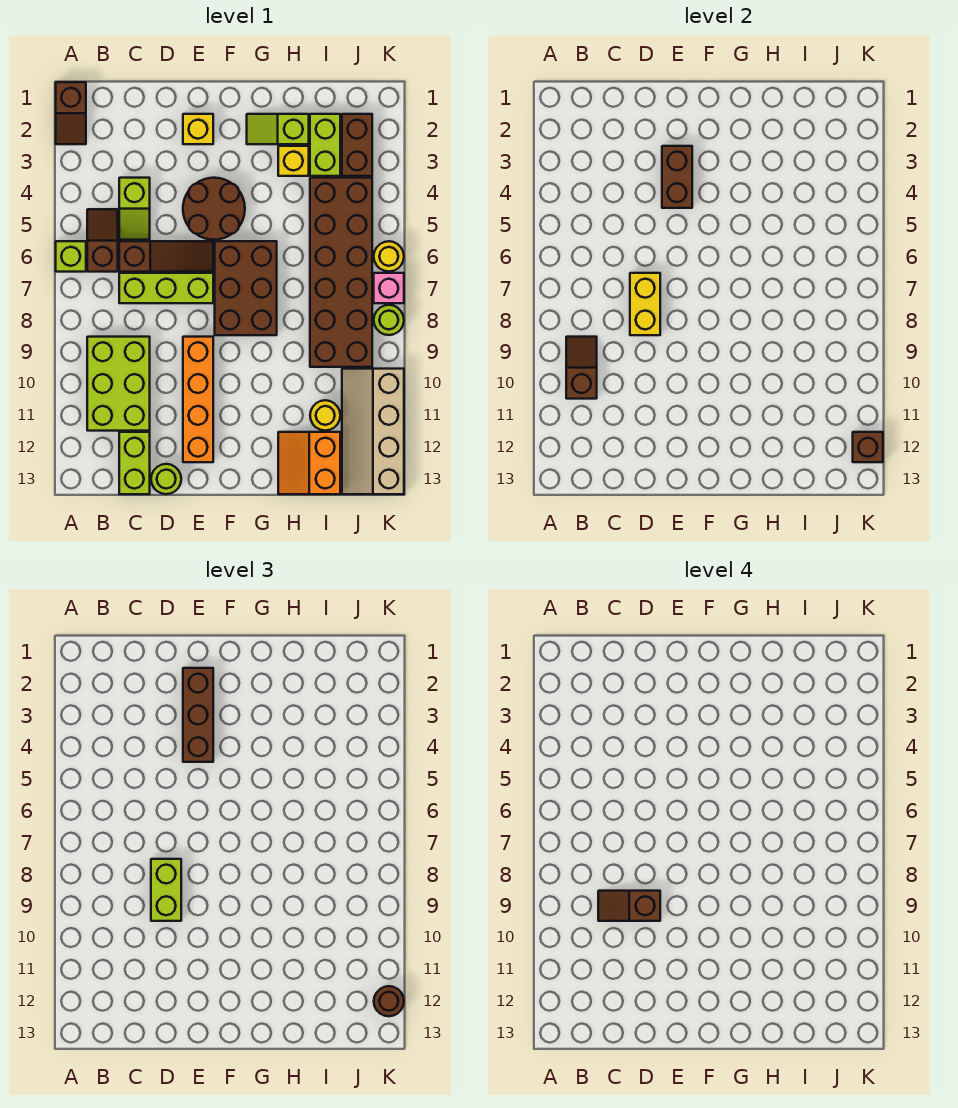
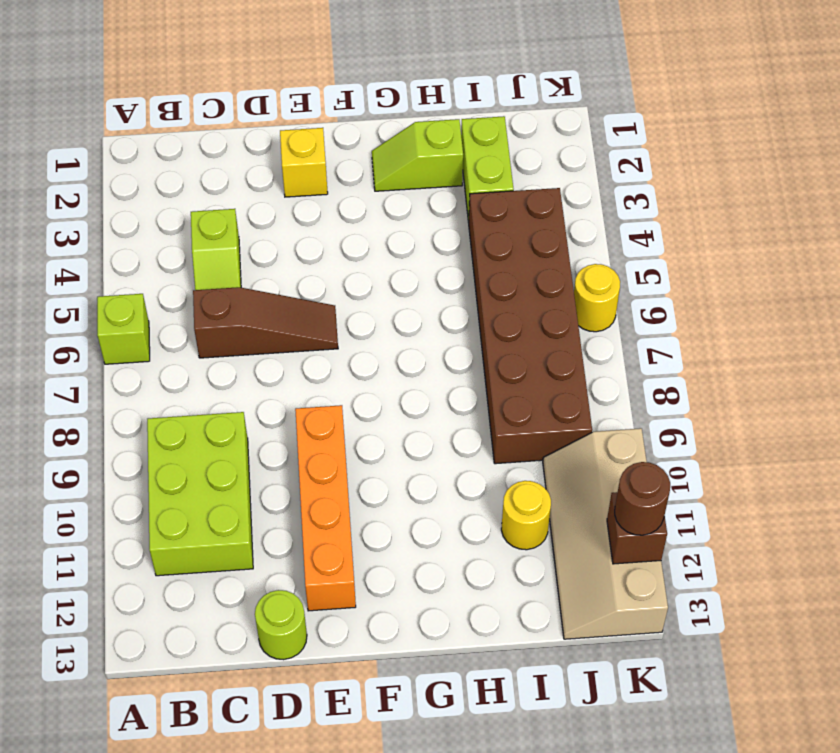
none -> brown 1x2 slope [56,82,86,144]
none -> brown 1x2 slope [87,209,118,272]
none -> lime 1x3 brick [119,273,213,303]
none -> lime 1x2 brick [119,432,150,494]

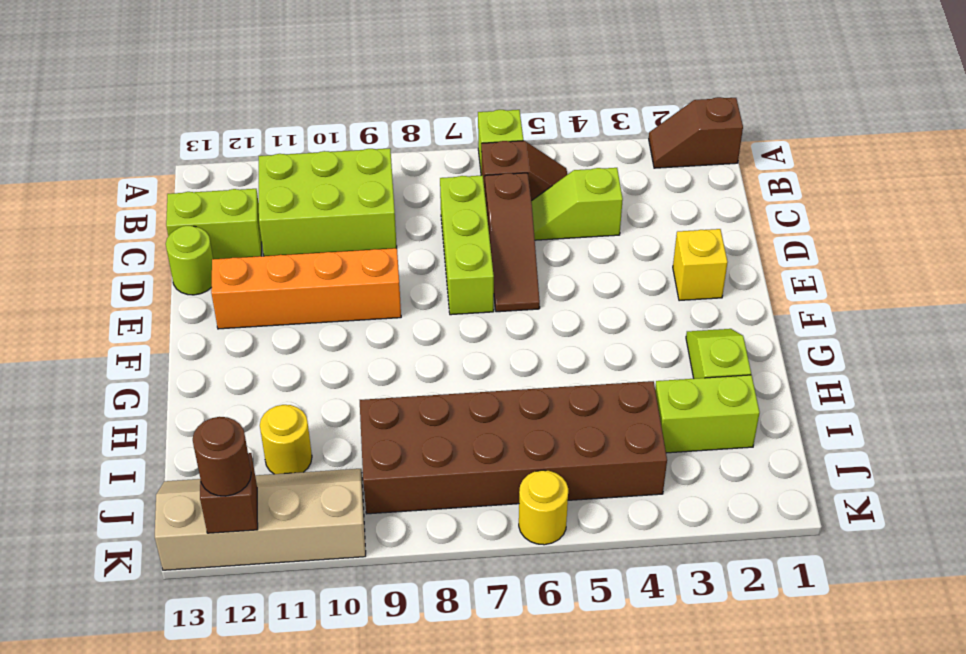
none -> brown 2x2 round brick [183,178,245,240]
none -> brown 2x3 brick [215,241,277,335]
none -> yellow 1x1 brick [278,146,309,176]
none -> orange 2x2 slope [278,432,340,494]

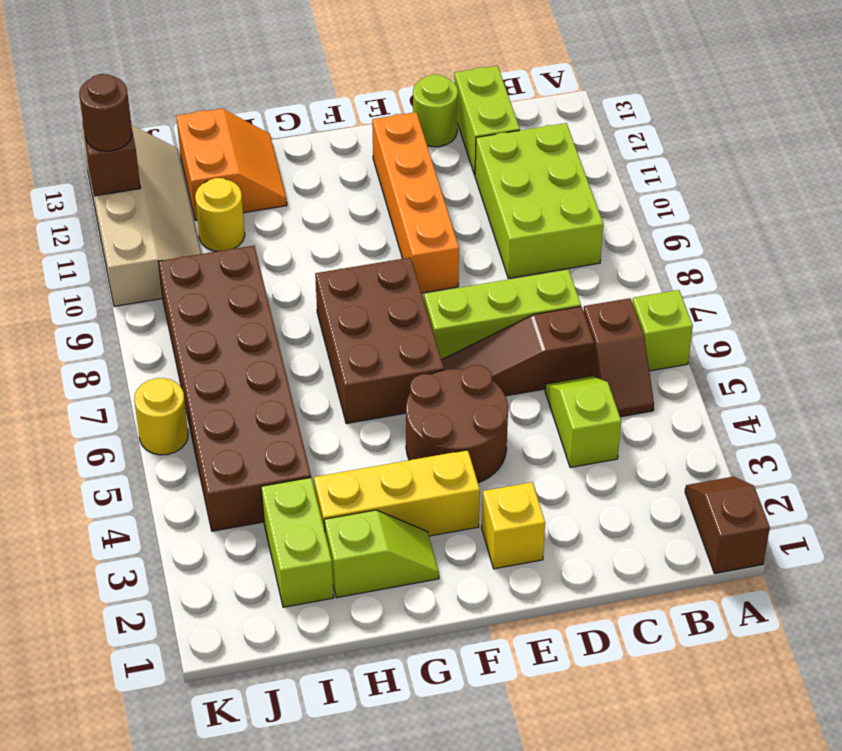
yellow 1x3 brick [314,450,480,536] -> yellow 1x1 brick [278,146,309,176]
none -> brown 1x2 brick [342,114,372,176]
none -> pink 1x1 brick [374,273,404,303]
none -> lime 1x1 round brick [374,305,404,335]
none -> brown 1x2 slope [566,337,597,399]

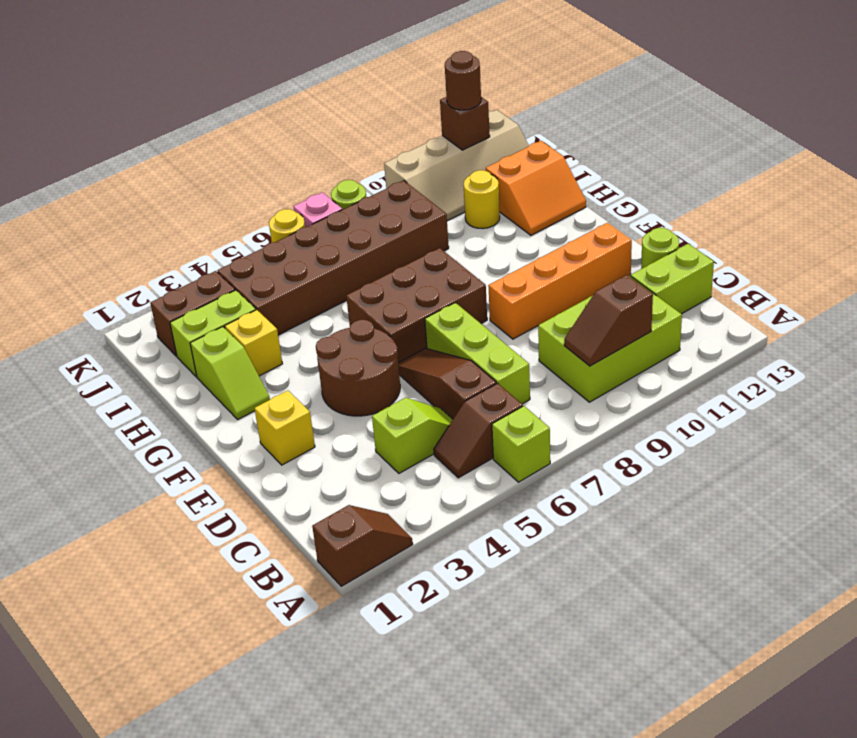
none -> yellow 1x2 brick [630,273,660,335]
none -> brown 1x2 brick [662,146,692,208]
none -> lime 1x2 brick [151,859,181,921]
none -> brown 1x3 brick [183,668,213,762]

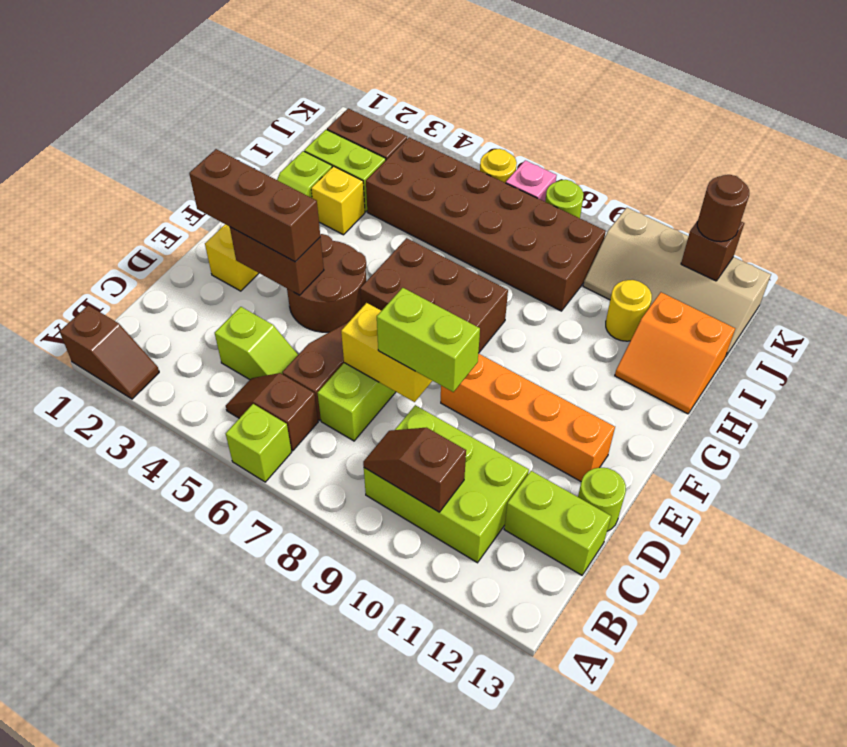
none -> brown 1x2 slope [598,891,660,921]

